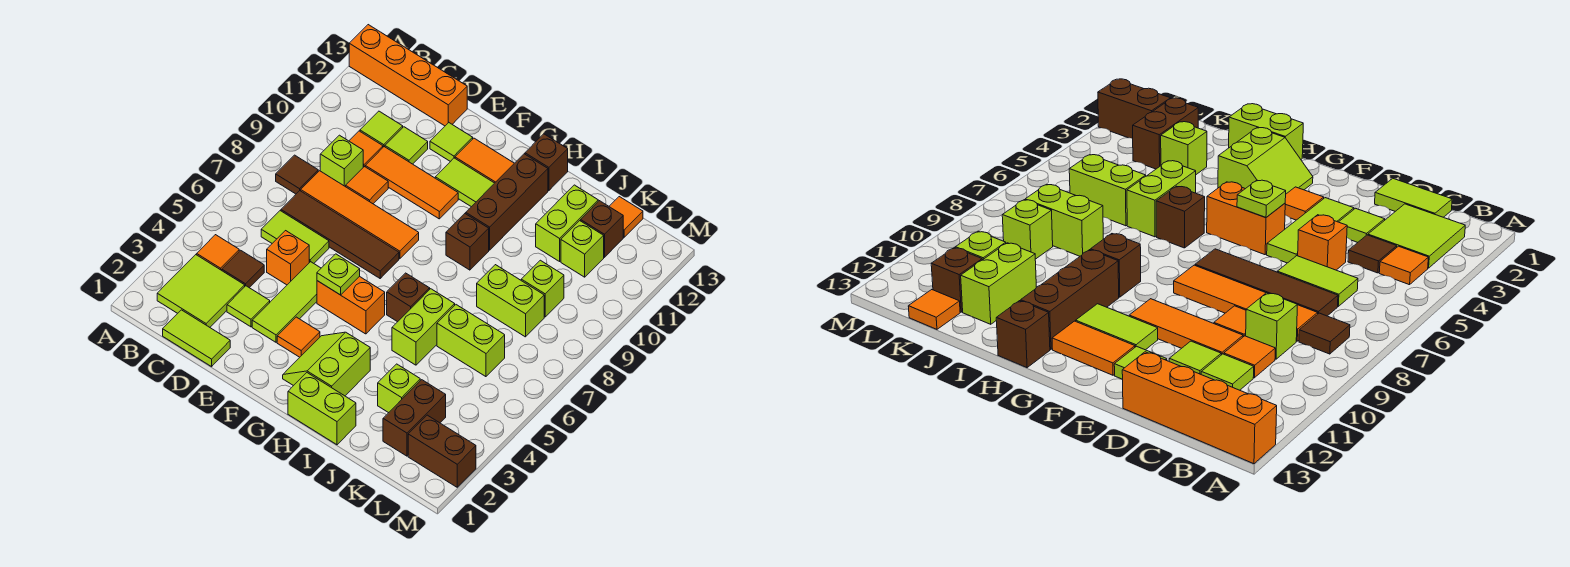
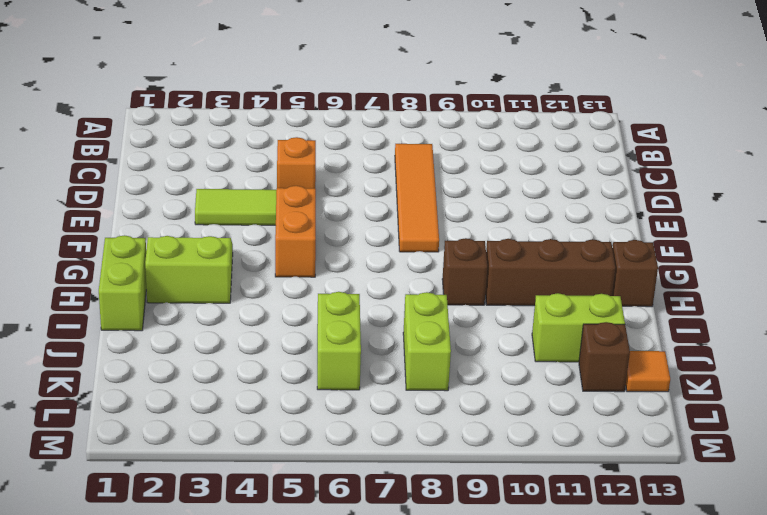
none -> orange 1x4 brick [349,25,467,126]
none -> lime 2x2 tile [157,255,245,327]
none -> orange 1x1 tile [197,235,239,270]
none -> brown 1x1 tile [276,155,318,194]

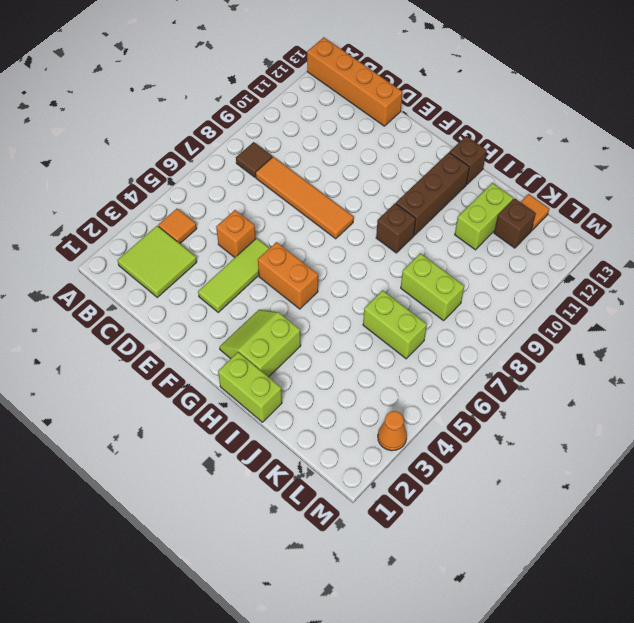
orange 1x1 cone [378,411,407,451] -> none
none -> lime 1x2 tile [163,310,230,367]
none -> brown 1x1 tile [222,250,264,288]
none -> lime 1x2 tile [261,211,329,263]
none -> brown 1x4 tile [281,191,399,278]

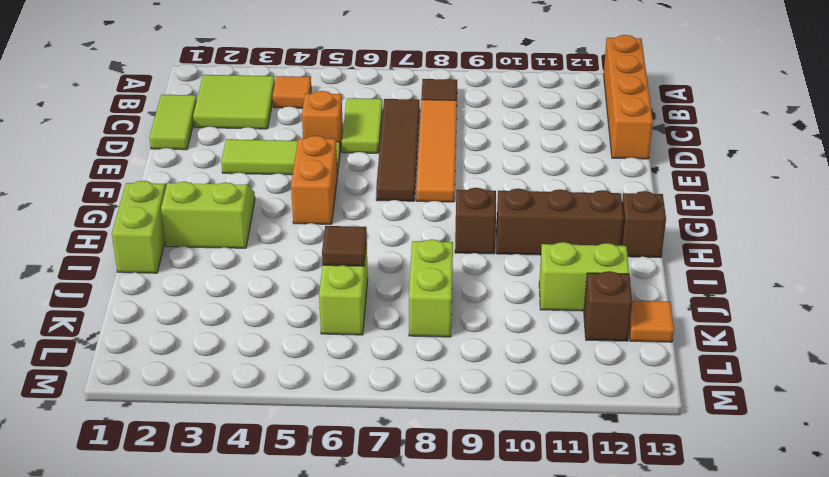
brown 1x1 tile [322,226,367,266] -> brown 1x1 tile moved to [222,250,264,288]
none -> lime 1x1 brick [320,135,363,187]
none -> orange 1x1 tile [349,131,383,167]
none -> lime 1x1 tile [360,111,403,147]
none -> lime 1x1 tile [227,286,270,327]

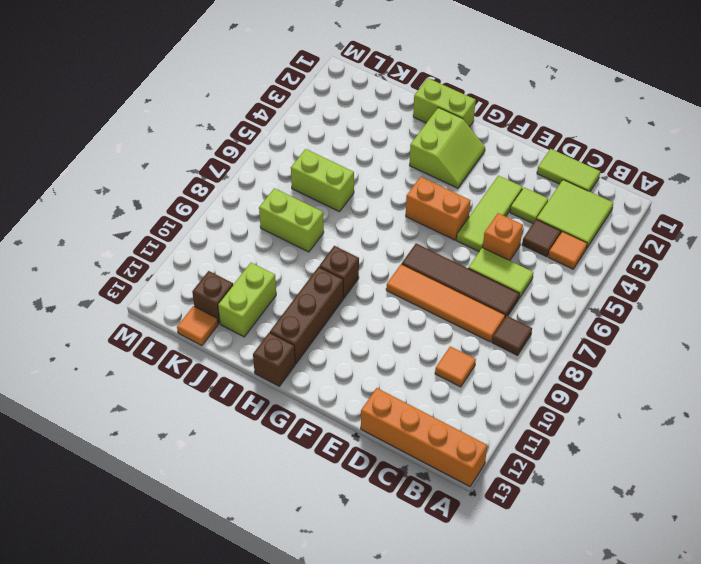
none -> lime 1x1 brick [320,135,363,187]
none -> lime 1x1 tile [360,111,403,147]
none -> orange 1x1 tile [346,167,388,204]
none -> orange 1x3 tile [365,147,458,219]

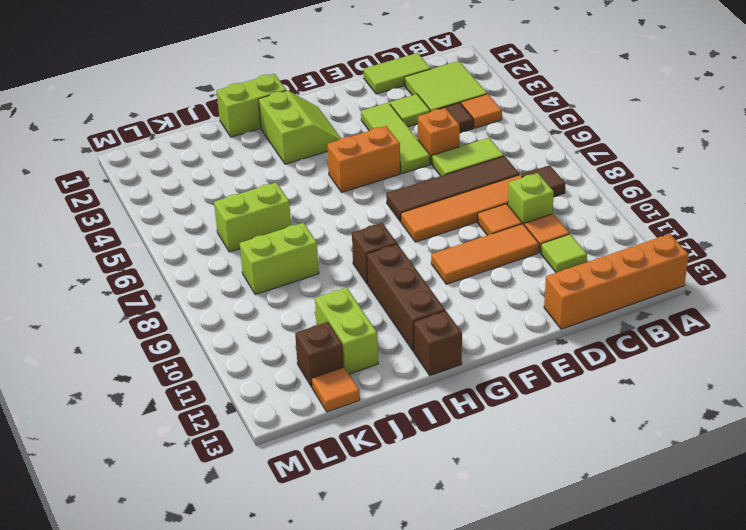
none -> lime 1x1 tile [385,127,428,164]
none -> lime 1x1 tile [430,123,473,162]
none -> orange 1x1 tile [277,317,320,357]
none -> lime 1x2 tile [435,158,494,207]

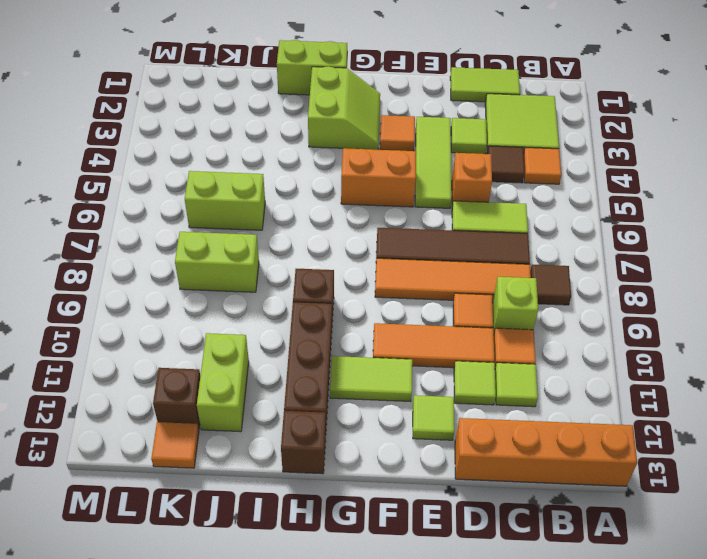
none -> orange 1x2 tile [455,138,514,183]
none -> brown 1x1 brick [387,273,430,322]
none -> lime 1x2 brick [392,289,455,365]
none -> lime 1x1 brick [378,364,420,413]

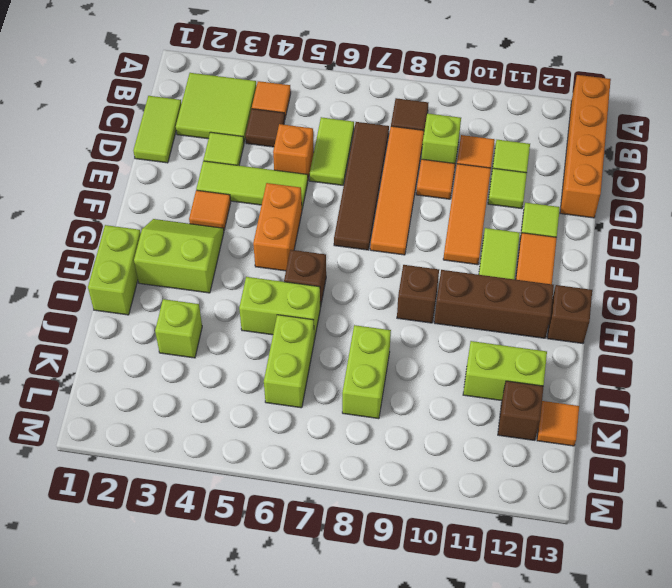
none -> brown 1x2 brick [383,380,446,456]
none -> lime 1x1 brick [521,260,564,317]
none -> lime 1x1 brick [561,221,604,277]
none -> brown 1x2 brick [408,415,476,487]

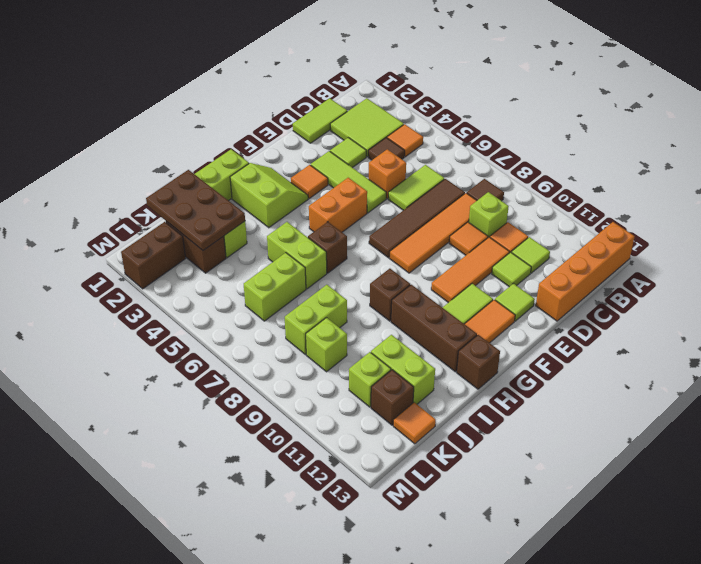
brown 2x3 plate [146,170,245,250] -> none
none -> lime 1x1 plate [317,254,360,295]

